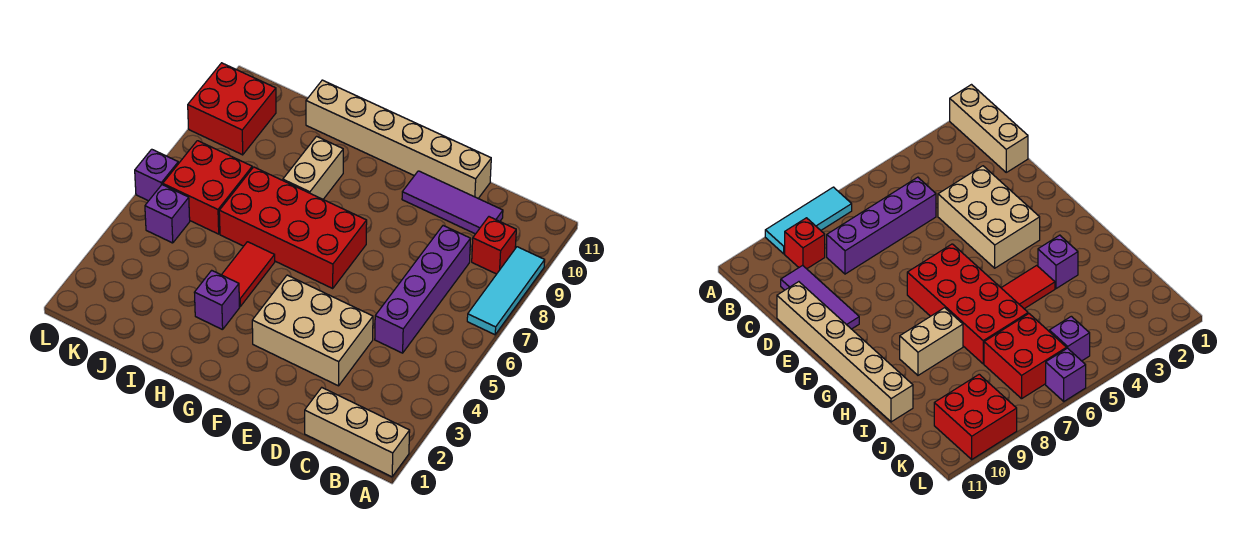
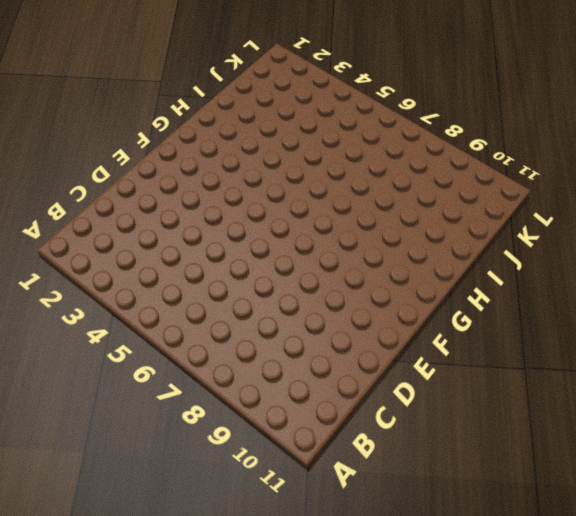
none -> tan 1x3 brick [305,388,410,477]
none -> cyan 1x3 tile [467,247,545,335]
none -> red 1x1 brick [472,217,516,274]

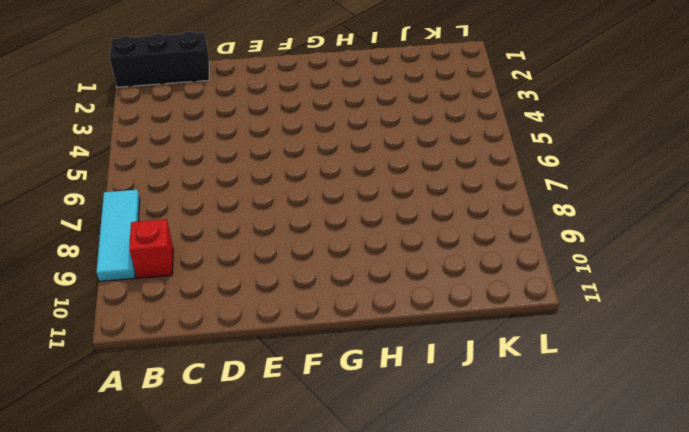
black 1x3 brick [110,31,209,87] -> tan 1x3 brick [305,388,410,477]
none -> purple 1x4 brick [375,226,471,353]
none -> purple 1x3 tile [402,171,503,234]
none -> tan 2x3 brick [252,275,373,386]

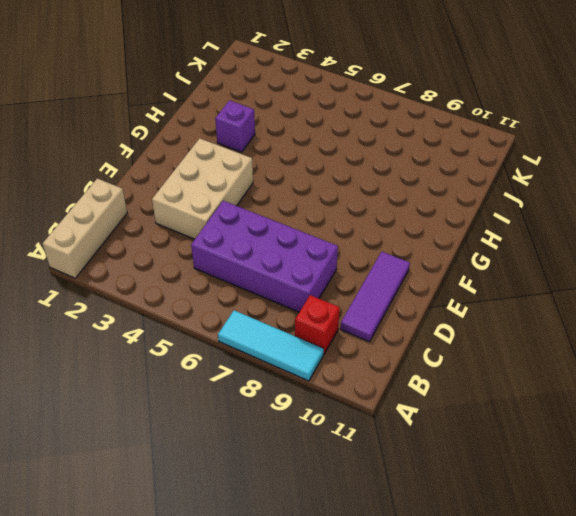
purple 2x4 brick [191,201,338,312] -> purple 1x4 brick [375,226,471,353]
none -> tan 1x6 brick [306,80,491,198]
none -> red 2x4 brick [219,167,367,288]
none -> red 1x2 tile [222,242,275,306]

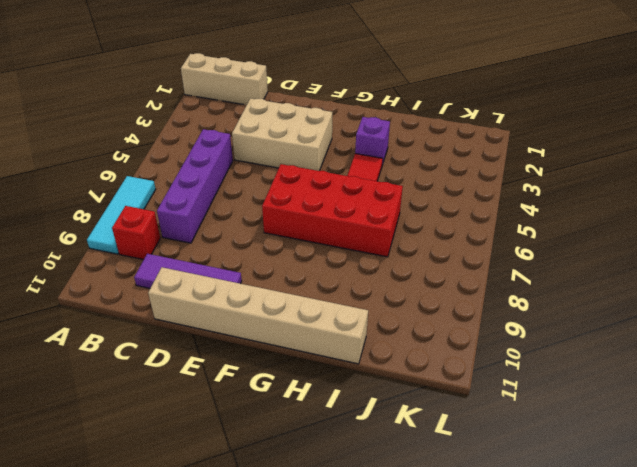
none -> tan 1x2 brick [283,136,343,199]
none -> red 2x2 brick [163,141,252,234]
none -> purple 1x1 brick [145,185,190,243]

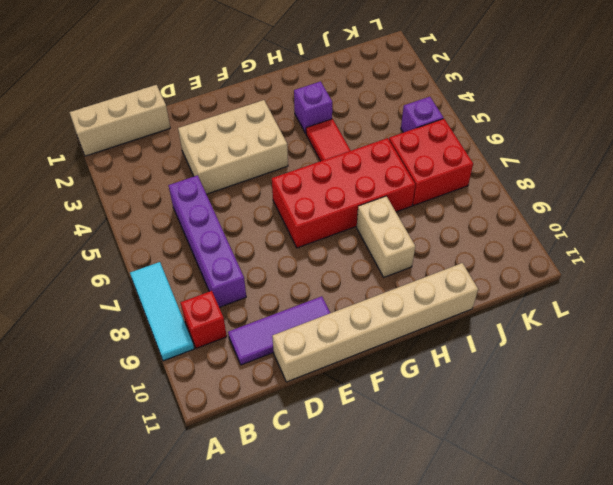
none -> red 2x2 brick [188,63,276,155]
none -> purple 1x1 brick [135,149,178,201]

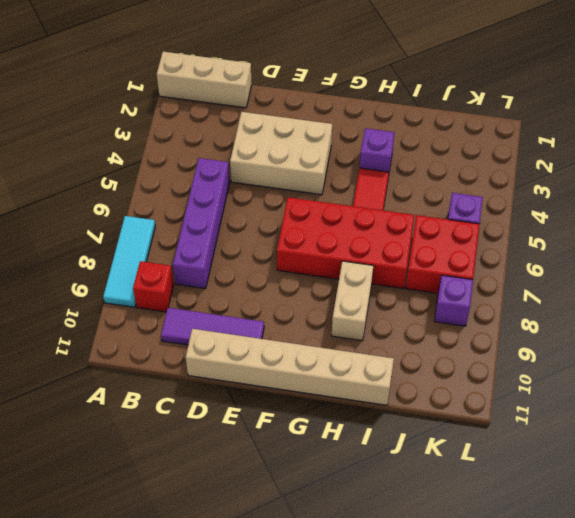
purple 1x1 brick [435,275,473,326] -> purple 1x1 brick moved to [135,149,178,201]
none -> red 2x2 brick [188,63,276,155]

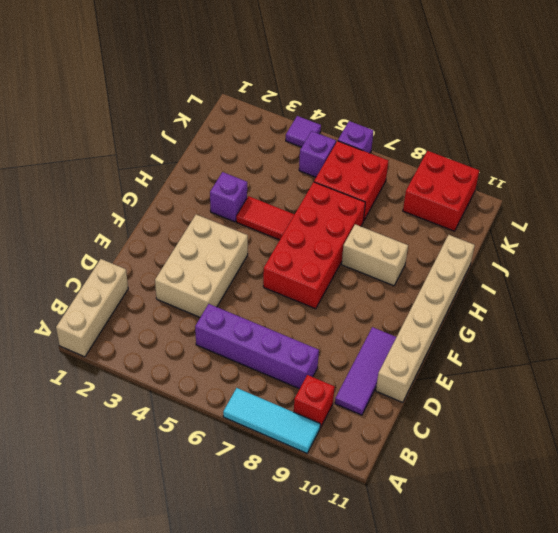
purple 1x1 tile [286,116,321,147] -> none

